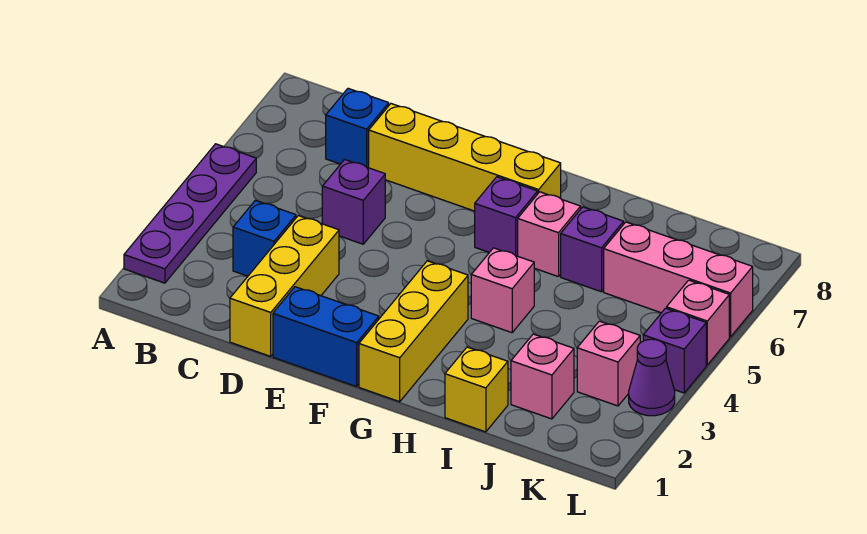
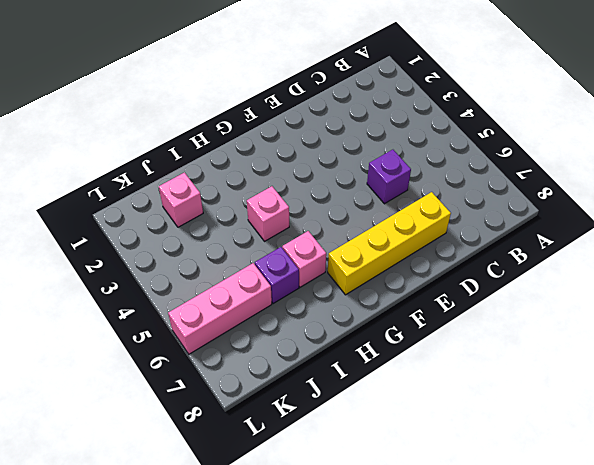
none -> purple 1x4 plate [124,144,256,283]
none -> blue 1x1 brick [233,200,296,276]
none -> blue 1x1 brick [326,88,389,168]

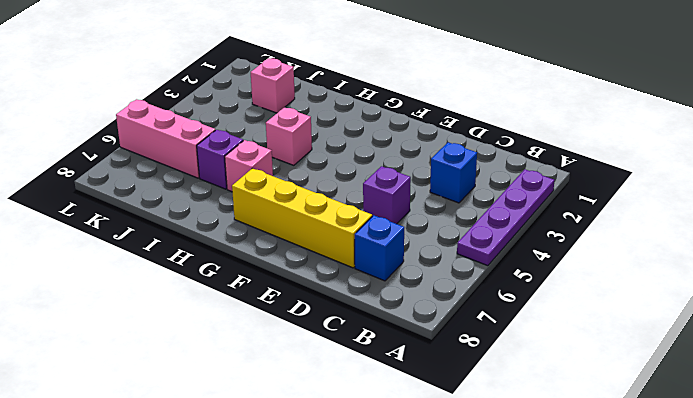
none -> yellow 1x3 brick [230,216,339,356]
none -> blue 1x2 brick [273,287,379,387]
none -> yellow 1x3 brick [359,261,468,402]

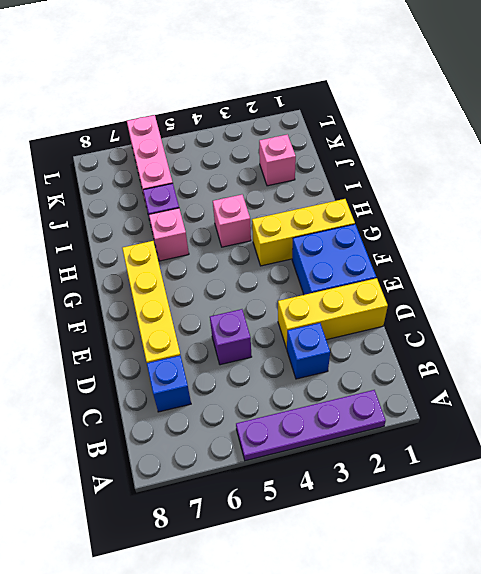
blue 2x2 brick [292,224,376,295] -> blue 1x2 brick [273,287,379,387]
none -> purple 1x1 brick [475,177,538,256]
none -> yellow 1x1 brick [445,347,508,432]
none -> pink 1x1 brick [577,321,640,406]

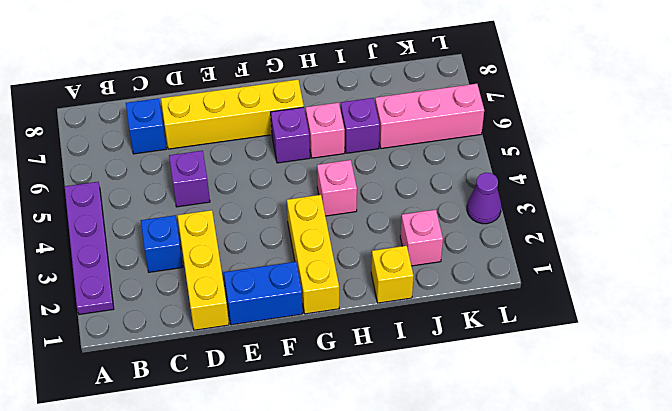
none -> pink 1x1 brick [577,321,640,406]
none -> purple 1x1 brick [643,308,706,393]
none -> pink 1x1 brick [667,280,729,365]

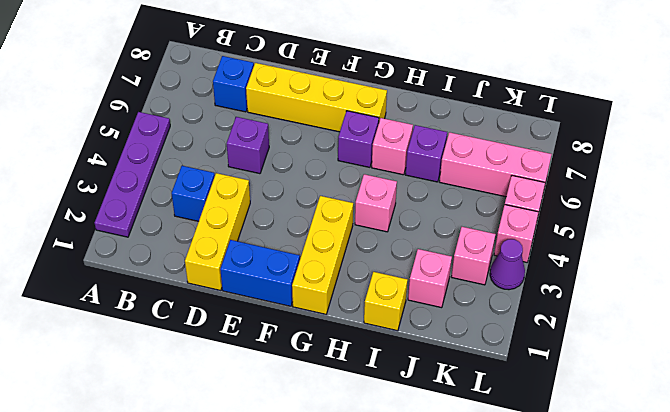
pink 1x1 brick [494,205,538,262] -> purple 1x1 brick [643,308,706,393]

